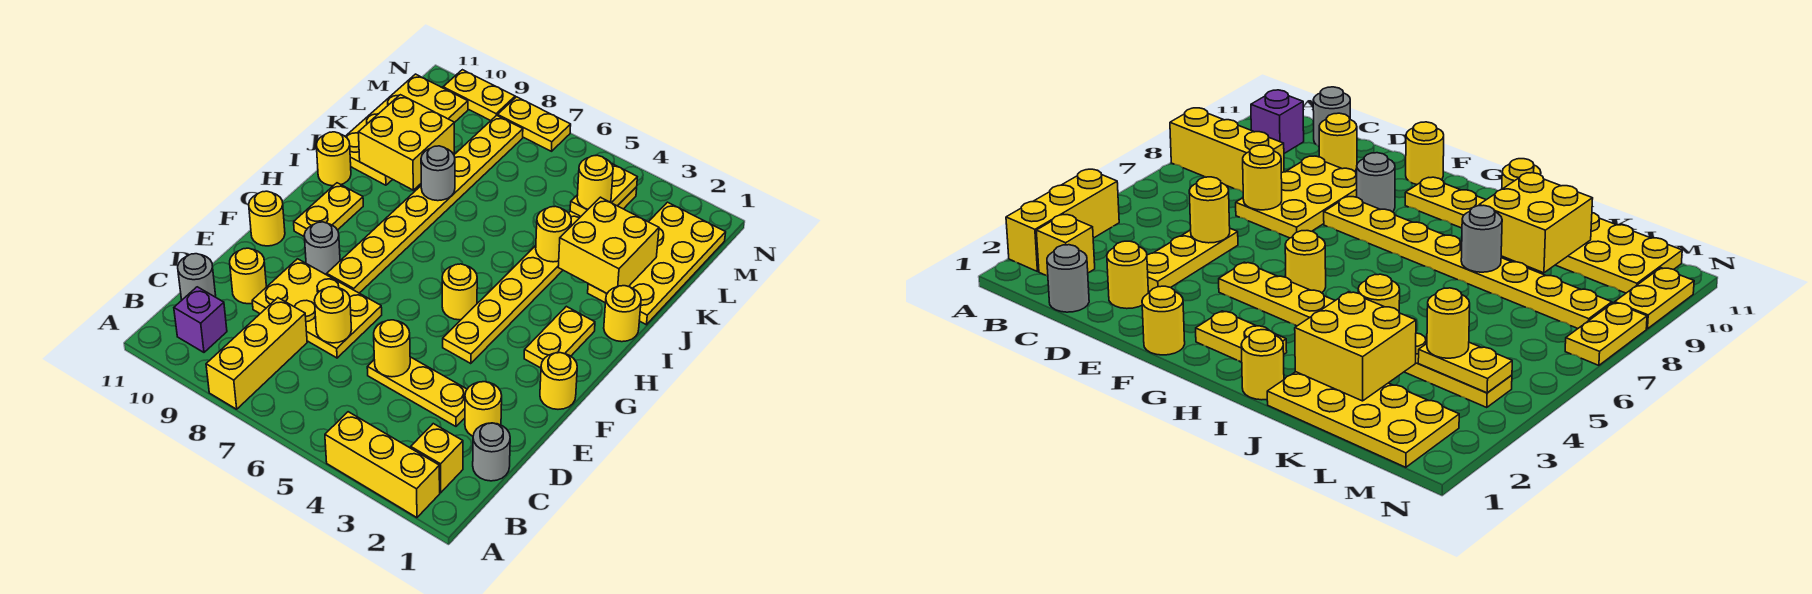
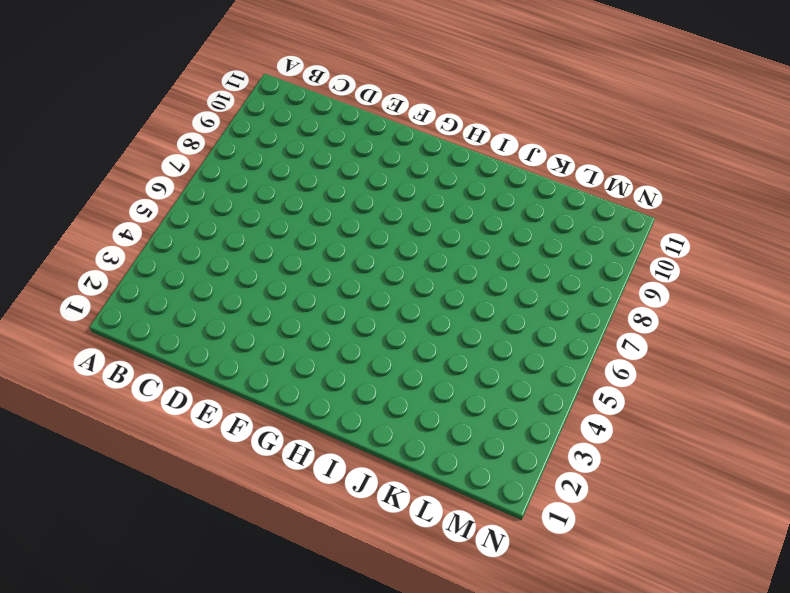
none -> yellow 1x3 brick [325,412,440,518]
none -> yellow 1x3 brick [206,298,307,409]
none -> yellow 1x1 brick [411,424,463,493]
none -> purple 1x1 brick [174,287,227,352]

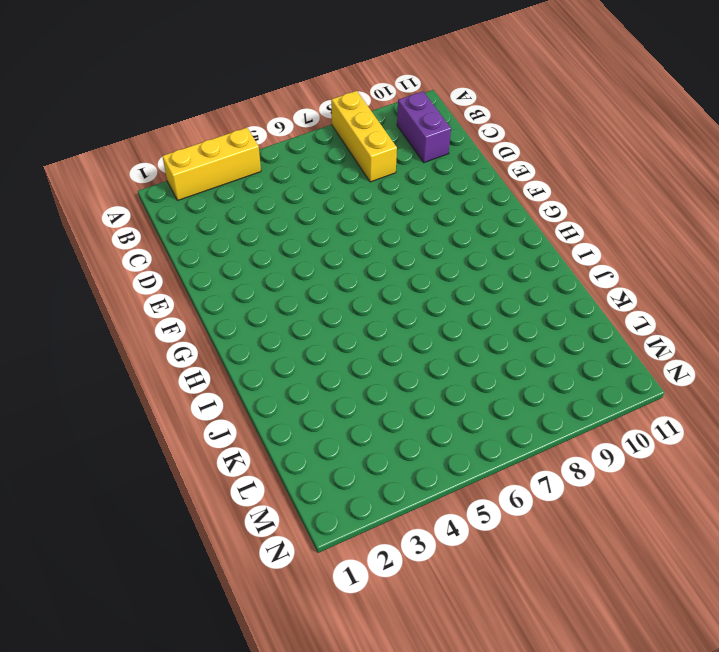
purple 1x2 brick [397,91,451,163] -> purple 1x1 brick [174,287,227,352]
none -> yellow 1x1 brick [411,424,463,493]
none -> grey 1x1 round brick [473,423,510,481]
none -> grey 1x1 round brick [178,254,216,300]
none -> yellow 1x1 round brick [465,382,502,436]

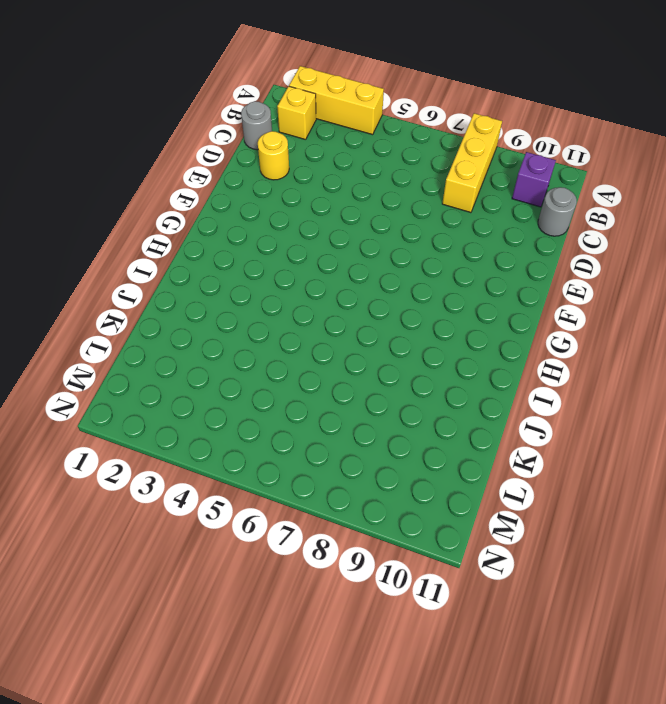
none -> yellow 1x3 plate [367,357,467,426]
none -> yellow 2x3 plate [252,259,382,358]
none -> yellow 1x1 round brick [230,248,266,304]
none -> yellow 1x1 round brick [540,353,577,409]

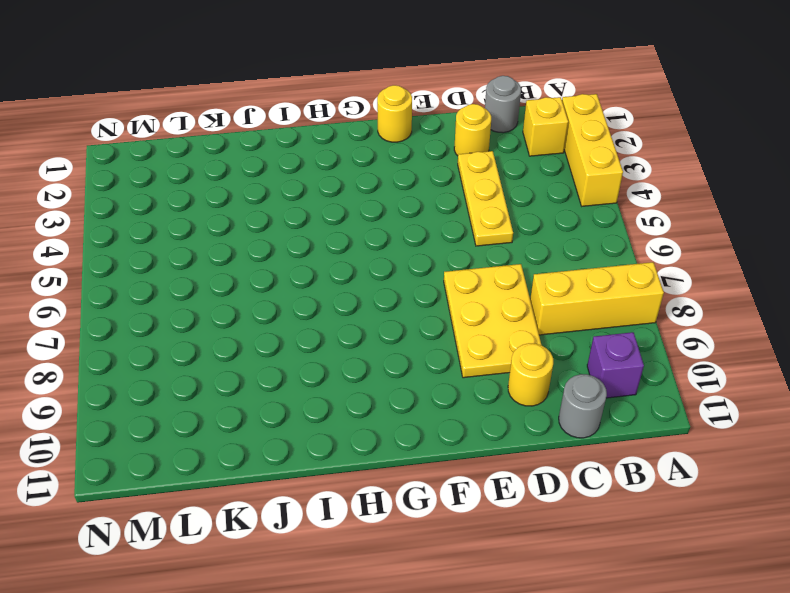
none -> yellow 1x8 plate [443,187,637,364]
none -> yellow 1x8 plate [327,115,523,293]
none -> grey 1x1 round brick [304,222,340,275]
none -> yellow 1x1 round brick [249,191,285,246]

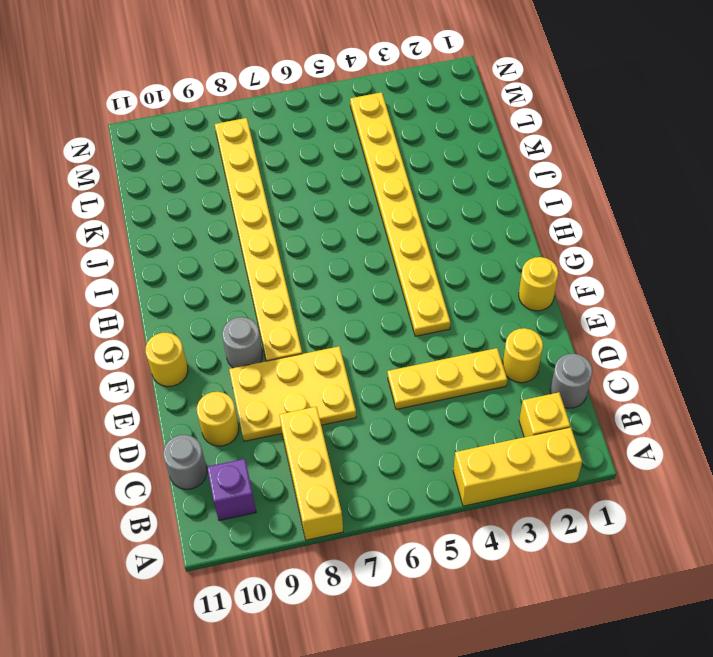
none -> yellow 1x2 plate [524,306,595,368]
none -> yellow 1x1 round brick [442,264,477,320]
none -> yellow 1x2 plate [294,183,363,236]
none -> yellow 1x1 round brick [604,286,641,342]

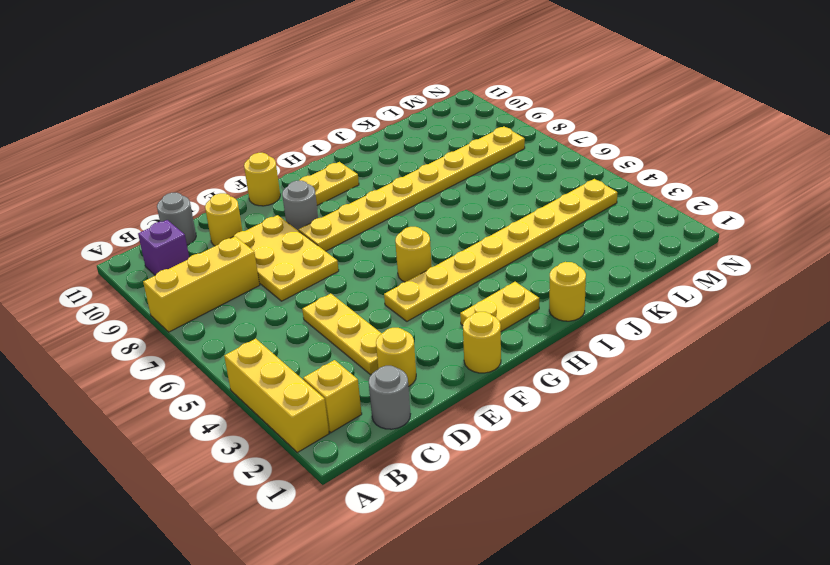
none -> yellow 1x1 round brick [316,132,351,186]
none -> yellow 2x4 plate [588,202,726,325]
none -> yellow 2x4 plate [345,74,468,185]
none -> yellow 1x2 plate [498,97,571,151]

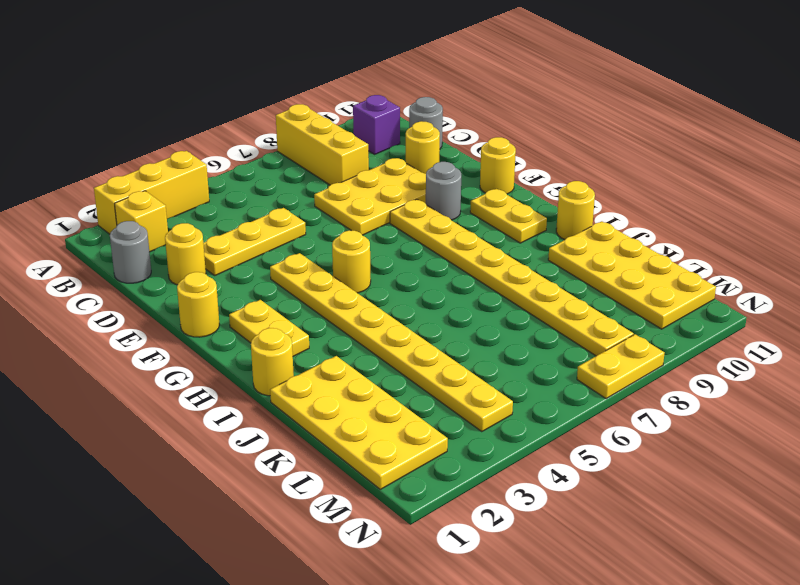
none -> yellow 1x2 plate [443,70,515,121]
none -> yellow 1x1 round brick [374,320,410,377]
none -> yellow 1x1 round brick [314,287,351,343]
none -> yellow 2x2 brick [558,197,659,293]

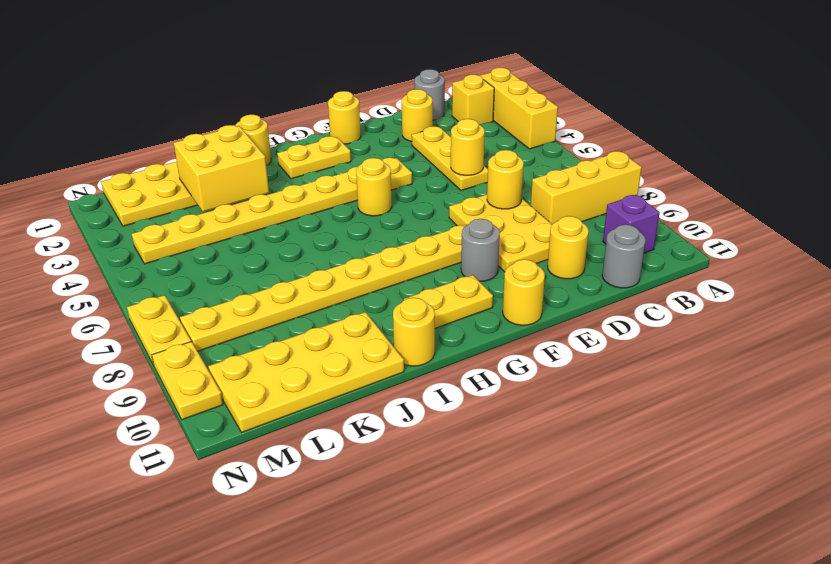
none -> yellow 1x1 round brick [536,206,571,262]
none -> grey 1x1 round brick [421,146,455,201]
none -> yellow 2x2 brick [358,95,454,190]
none -> yellow 1x2 plate [570,164,637,216]

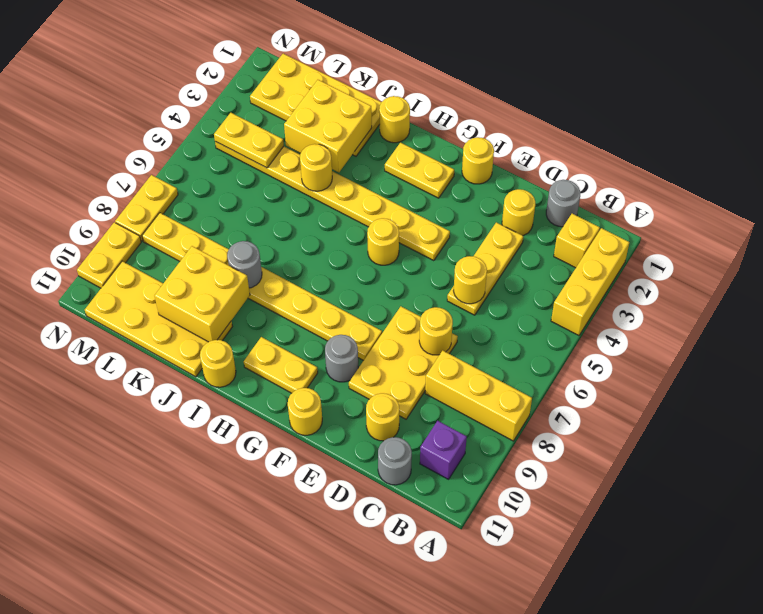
none -> yellow 1x1 round brick [577,155,613,209]

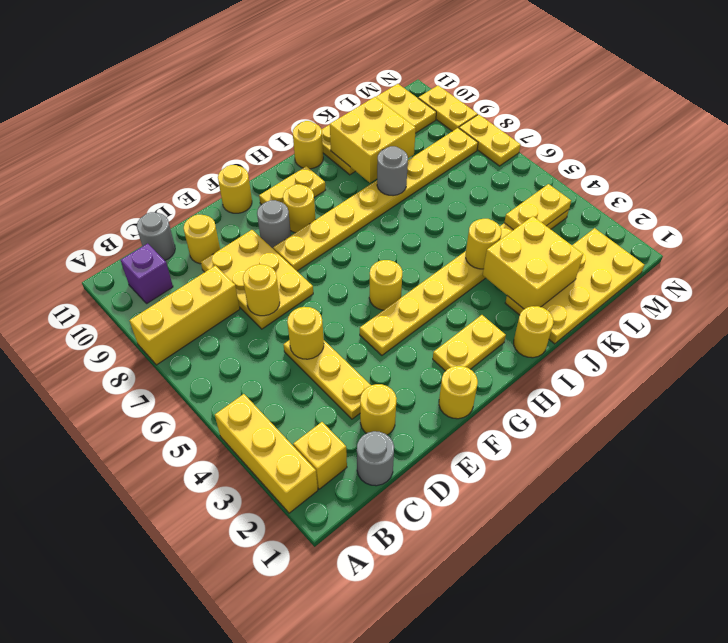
yellow 1x1 round brick [283,184,315,233] -> yellow 1x1 round brick moved to [577,155,613,209]

